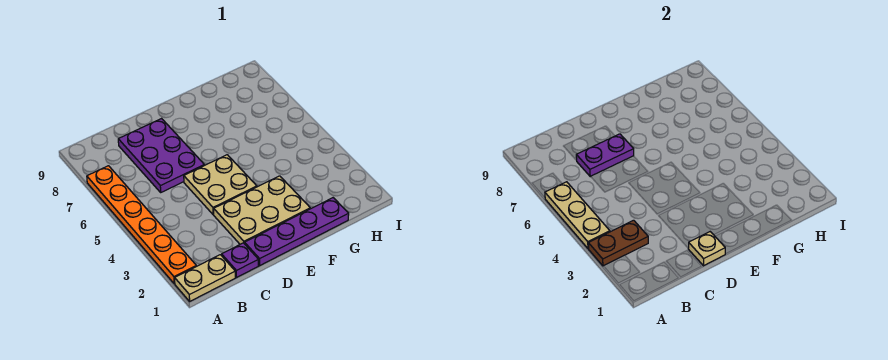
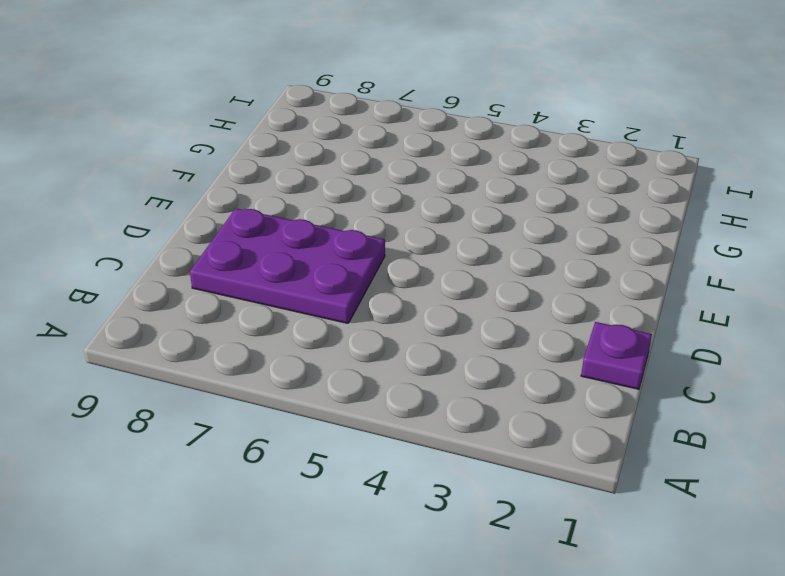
none -> tan 1x2 plate [175,255,235,301]
none -> orange 1x6 plate [87,166,196,284]

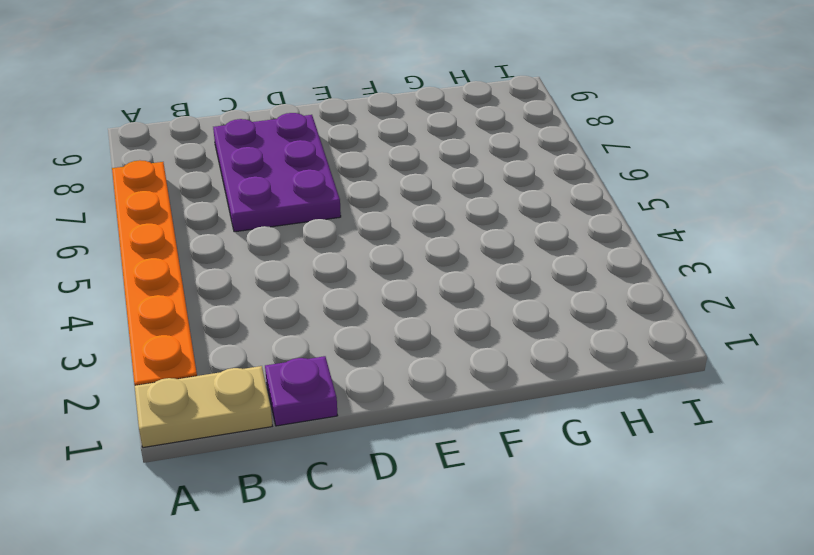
none -> purple 1x4 plate [245,198,349,266]
none -> tan 2x3 plate [214,176,310,244]

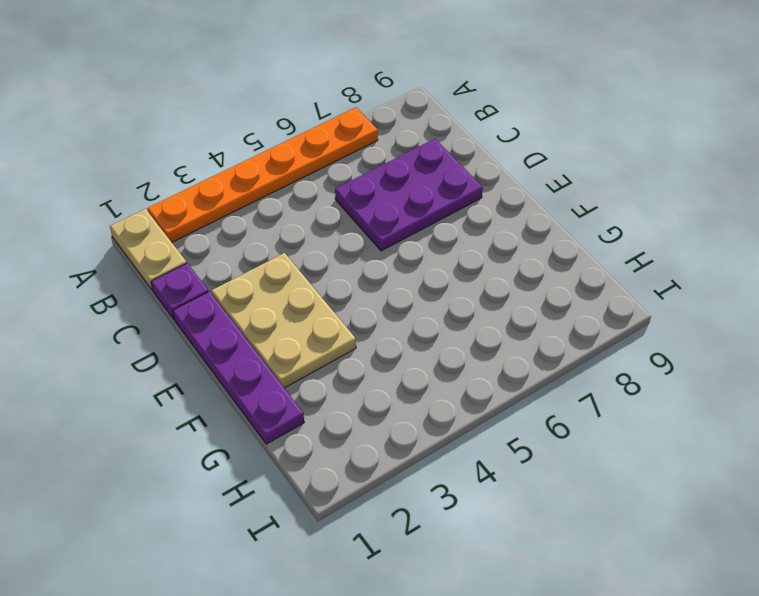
none -> tan 2x2 plate [184,155,257,214]
none -> brown 1x2 plate [588,220,648,266]

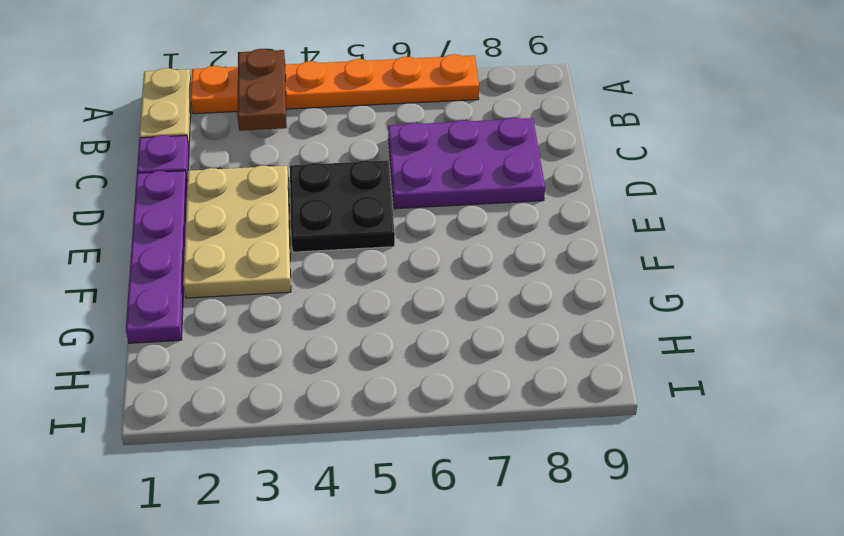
black 2x2 plate [290,160,395,252] -> tan 2x2 plate [184,155,257,214]
none -> tan 1x3 plate [545,182,610,248]
none -> purple 1x2 plate [576,134,634,177]

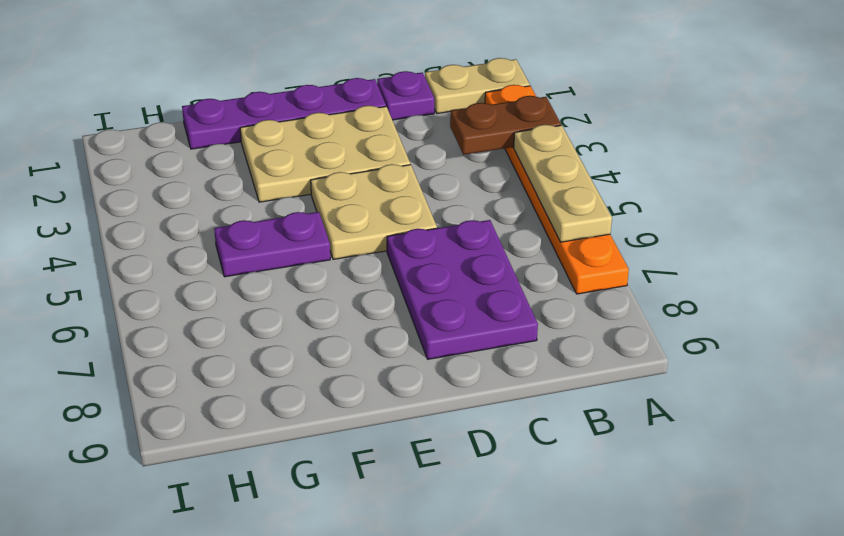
purple 1x2 plate [214,212,330,277] -> purple 1x2 plate moved to [576,134,634,177]
none -> tan 1x1 plate [688,232,725,266]

